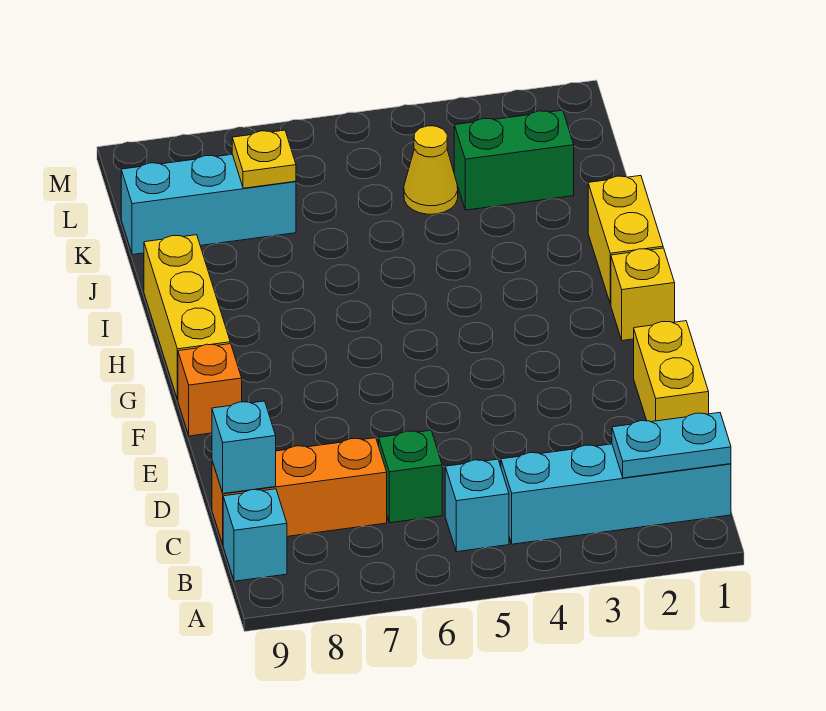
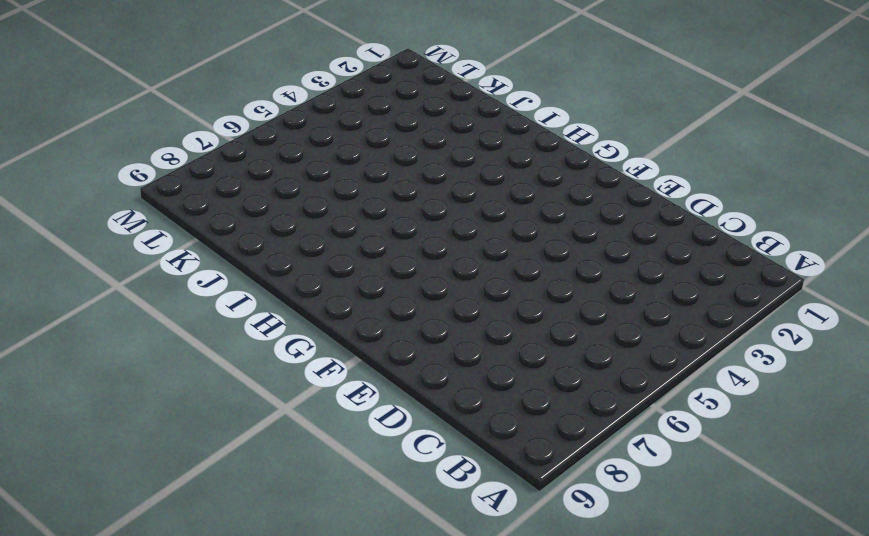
none -> cyan 1x4 brick [501,444,731,544]
none -> cyan 1x1 brick [445,459,509,552]
none -> cyan 1x1 brick [223,489,287,581]

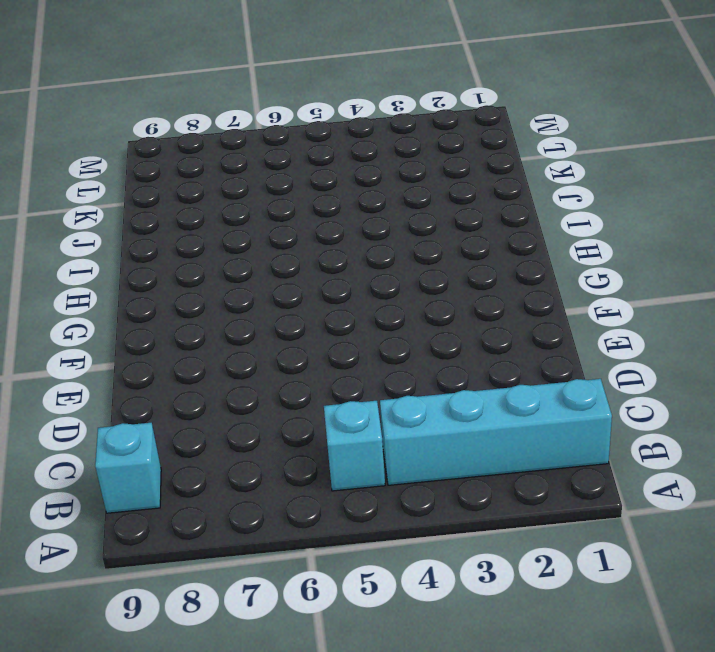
none -> green 1x1 brick [379,430,442,523]
none -> orange 1x3 brick [212,438,387,544]
none -> yellow 1x2 brick [634,321,709,422]

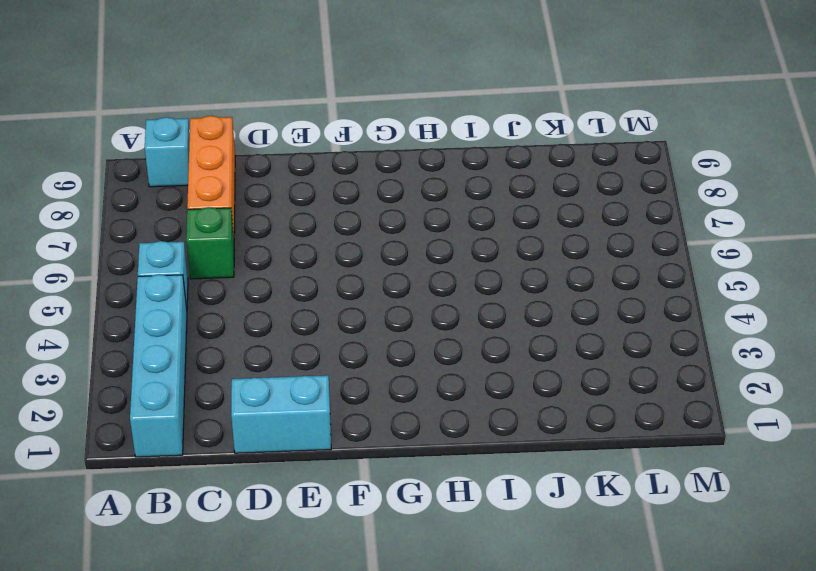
cyan 1x2 brick [231,375,331,453] -> yellow 1x2 brick [634,321,709,422]
none -> orange 1x1 brick [178,344,242,436]
none -> yellow 1x1 brick [611,248,675,341]
none -> yellow 1x3 brick [144,235,230,400]

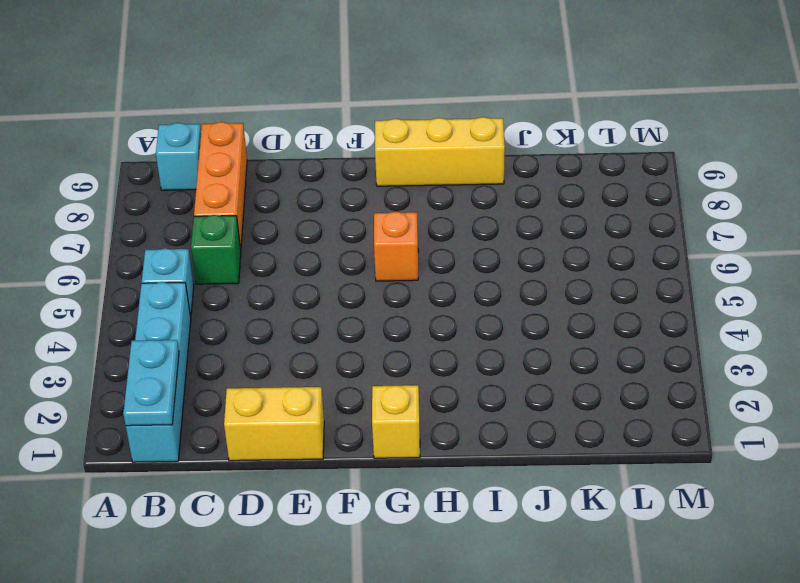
orange 1x1 brick [374,212,418,281] -> orange 1x1 brick moved to [178,344,242,436]
none -> yellow 1x2 brick [588,176,663,304]
none -> green 1x2 brick [454,110,574,210]
none -> yellow 1x1 cone [404,126,458,214]

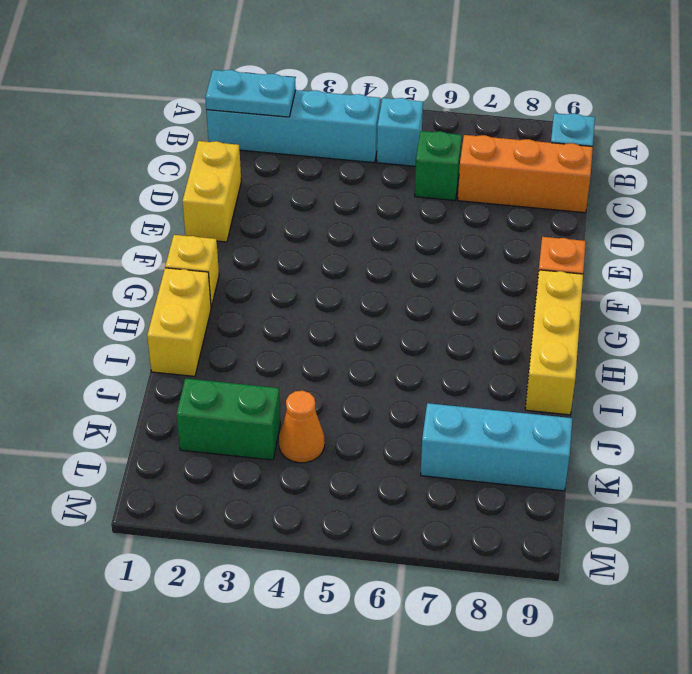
orange 1x1 cone [279,391,325,463] -> yellow 1x1 cone [404,126,458,214]
none -> cyan 1x1 brick [212,401,276,494]
none -> yellow 1x1 plate [232,130,296,188]

